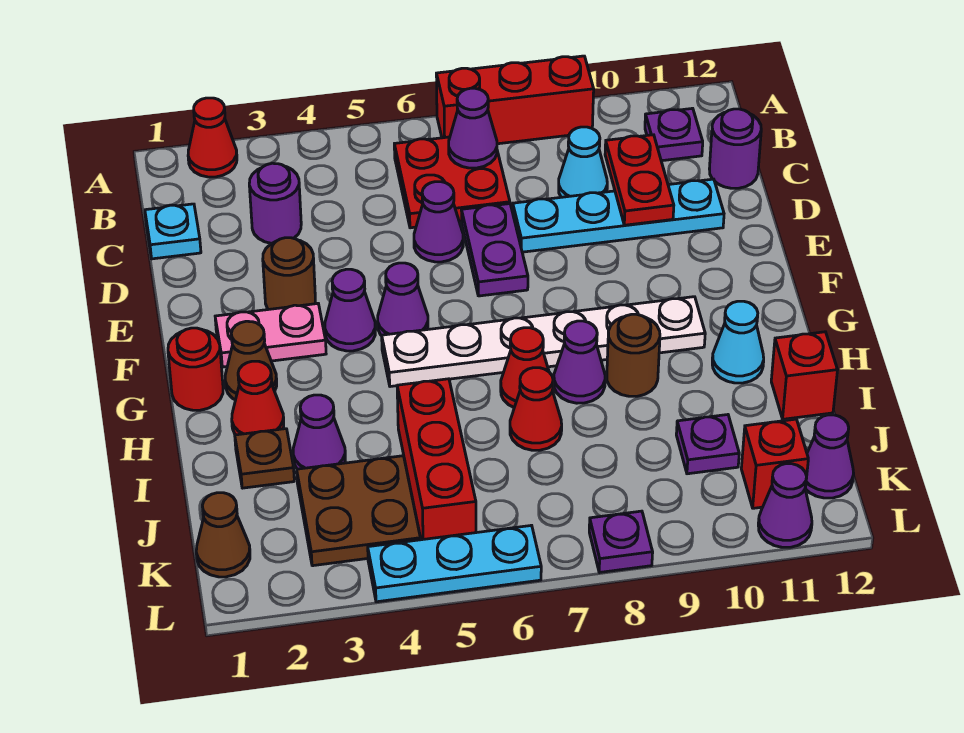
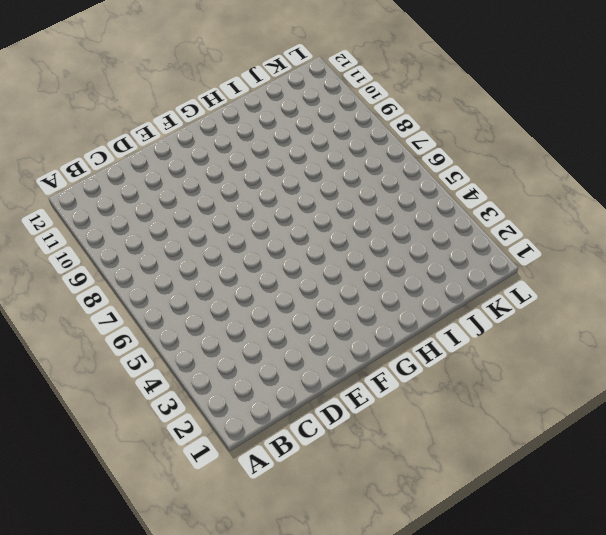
none -> red 1x1 cone [188,98,237,177]
none -> red 1x3 brick [436,56,594,144]
none -> red 2x2 plate [394,137,510,228]
none -> purple 1x1 plate [645,108,703,161]

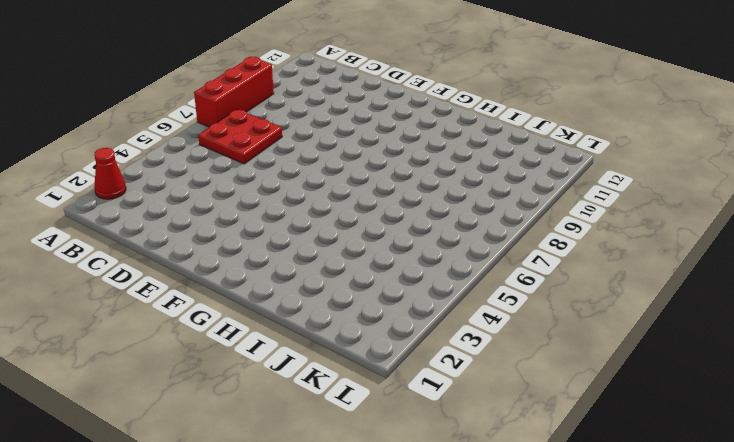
none -> purple 1x1 plate [645,108,703,161]
none -> cyan 1x1 plate [145,204,201,259]
none -> purple 1x1 round brick [249,163,301,243]
none -> cyan 1x1 cone [559,127,607,197]

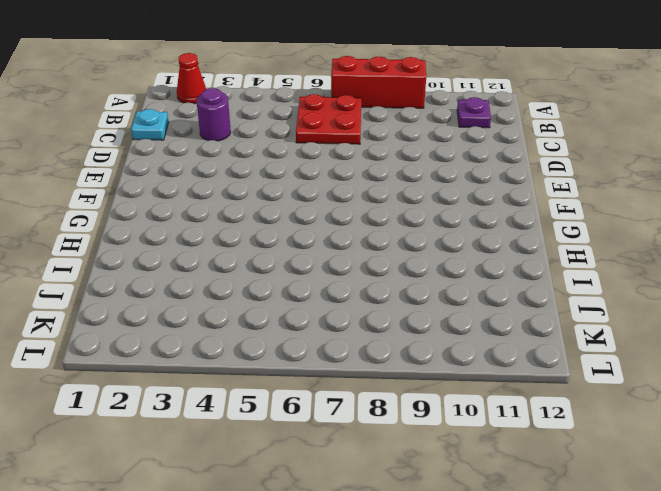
none -> cyan 1x1 cone [559,127,607,197]
none -> purple 1x1 round brick [709,109,761,188]
none -> purple 1x1 cone [414,182,463,262]
none -> purple 1x2 plate [462,204,528,296]

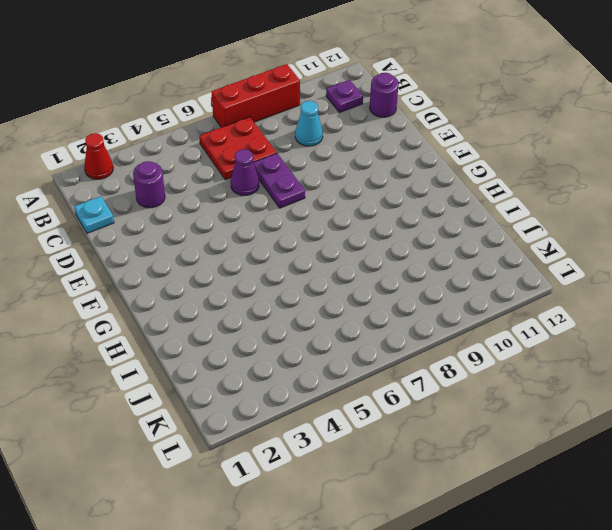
none -> cyan 1x4 plate [513,179,724,252]
none -> brown 1x1 round brick [263,238,315,310]
none -> pink 1x2 plate [215,304,326,367]
none -> purple 1x1 cone [325,269,375,351]

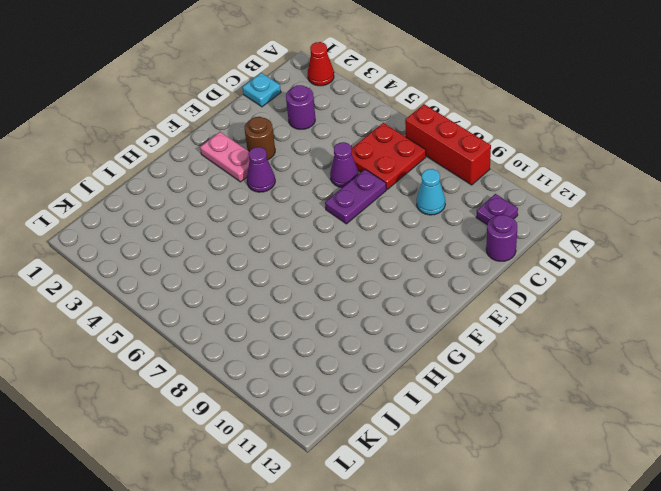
none -> cyan 1x4 plate [513,179,724,252]
none -> purple 1x1 cone [378,263,428,336]
none -> red 1x1 round brick [168,328,223,410]
none -> brown 1x1 cone [225,321,277,400]

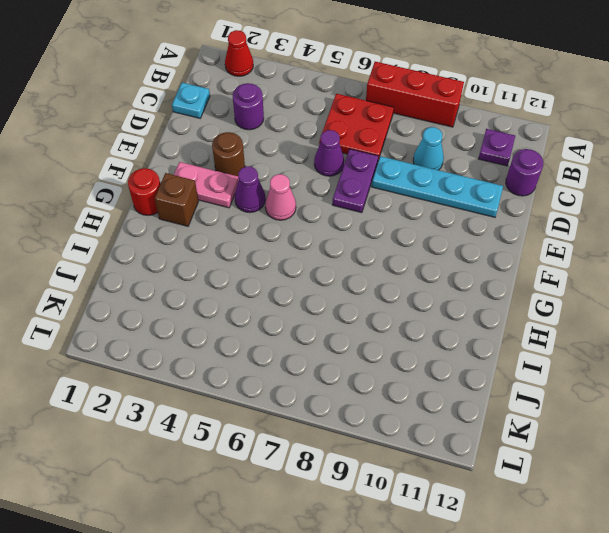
pink 1x1 cone [265,174,296,220] -> purple 1x1 cone [378,263,428,336]
brown 1x1 brick [154,173,198,226] -> brown 1x1 cone [225,321,277,400]
none -> white 1x6 plate [382,297,705,387]
none -> red 1x1 cone [232,361,284,435]
none -> red 1x1 cone [501,328,549,407]
none -> purple 1x1 cone [554,321,605,403]

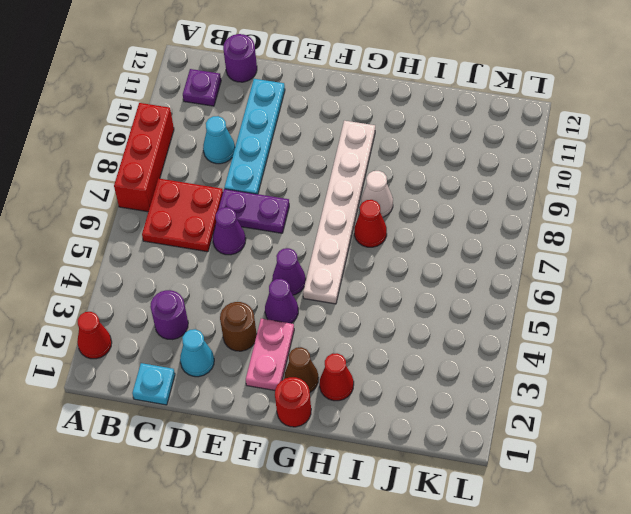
cyan 1x1 cone [180,329,214,377] -> cyan 1x1 cone moved to [712,301,764,383]
white 1x1 cone [361,171,393,217] -> purple 1x1 cone [554,321,605,403]
none -> brown 1x1 round brick [607,314,660,396]
none -> brown 1x1 plate [235,429,294,488]
none -> purple 1x1 cone [293,395,345,469]
none -> red 1x3 brick [397,379,476,540]

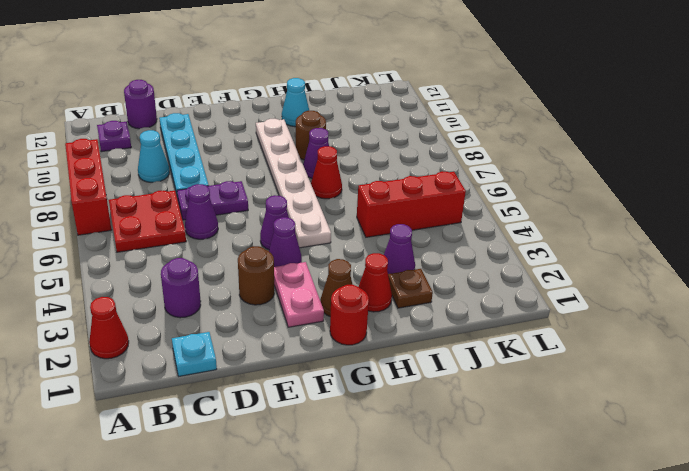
none -> red 1x1 cone [510,368,562,450]
none -> red 1x1 brick [771,332,837,419]
none -> brown 2x2 plate [297,456,420,566]
none -> purple 1x1 plate [676,415,739,474]

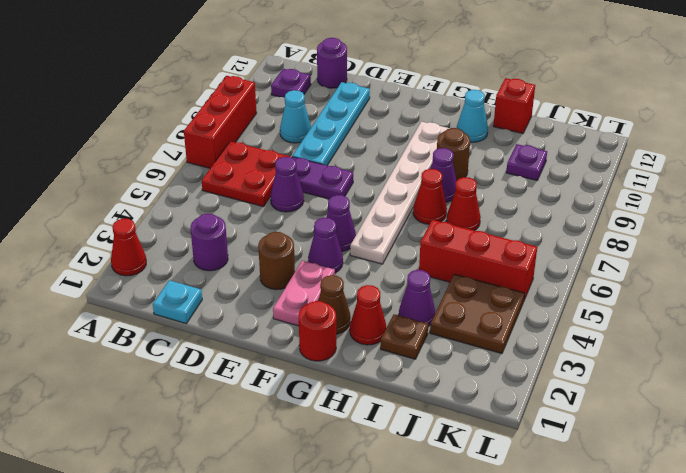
none -> brown 1x1 cone [196,493,250,577]
none -> red 1x1 brick [741,419,808,508]
none -> purple 1x1 cone [806,415,854,498]
none -> cyan 1x3 plate [368,525,541,602]

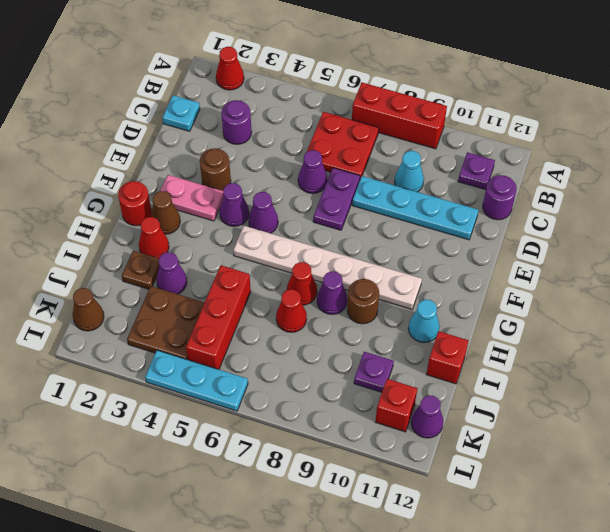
none -> purple 1x1 plate [589,511,653,573]
none -> purple 1x1 cone [758,464,812,547]
none -> purple 1x1 cone [449,88,497,168]
none -> red 1x2 plate [605,135,674,225]

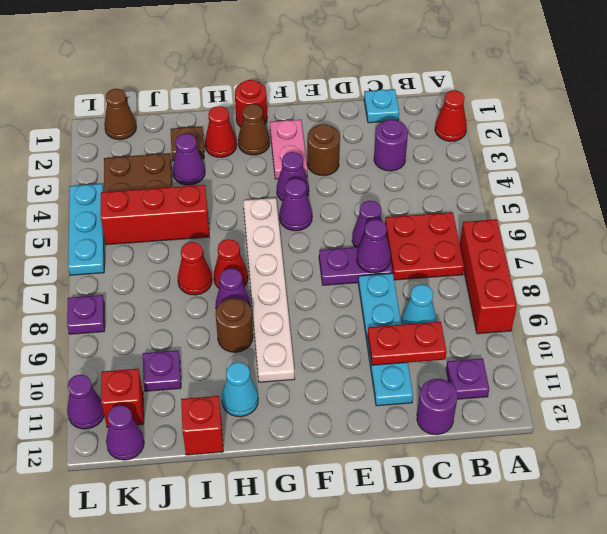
purple 1x1 cone [357,219,391,273] -> purple 1x1 cone moved to [449,88,497,168]

